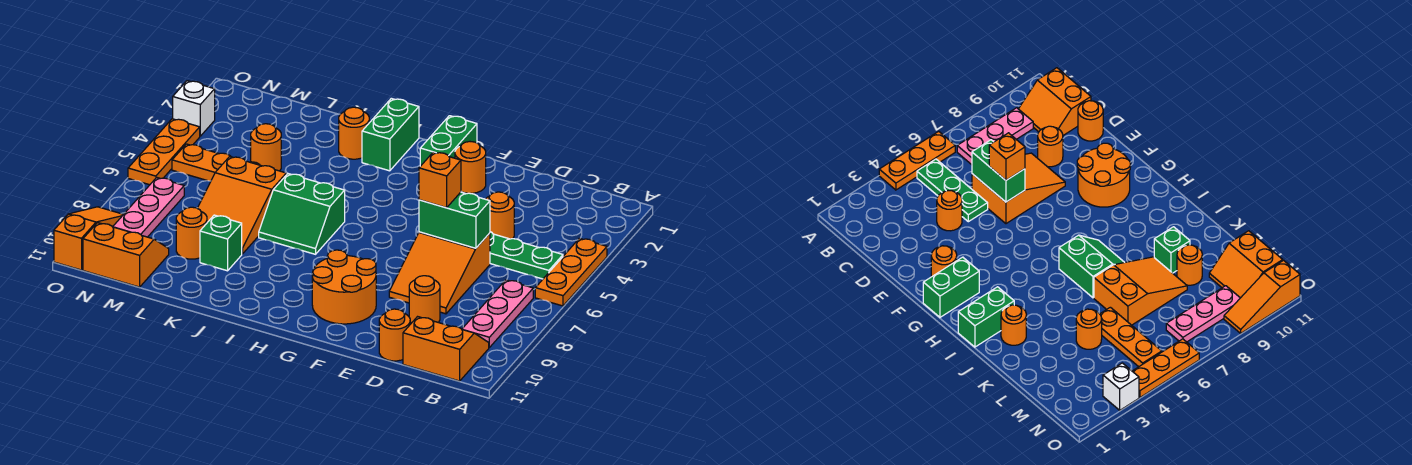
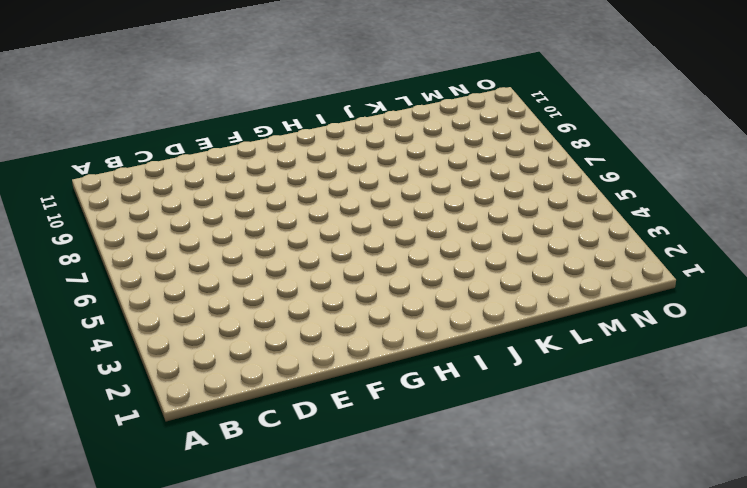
none -> orange 1x3 plate [535,238,607,306]
none -> green 1x3 plate [490,232,563,279]
none -> pink 1x3 plate [462,280,533,347]

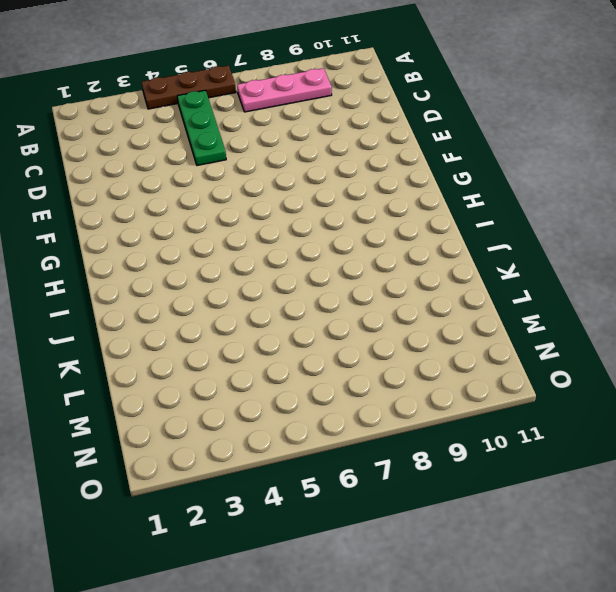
brown 1x3 plate [142,65,236,109] -> orange 1x3 plate [535,238,607,306]
none -> orange 2x2 slope [403,317,489,381]
none -> orange 1x1 round brick [486,192,514,239]
none -> orange 2x3 slope [389,232,490,314]

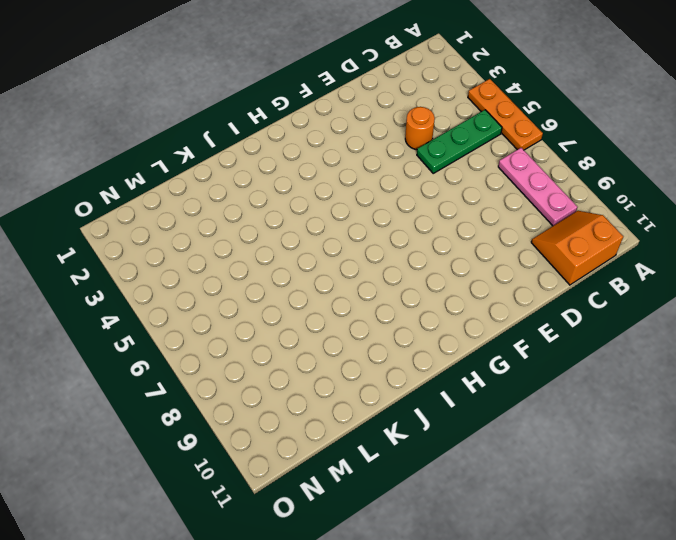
none -> orange 2x3 slope [389,232,490,314]
none -> orange 1x1 round brick [409,276,440,323]
none -> orange 1x1 round brick [379,309,410,361]

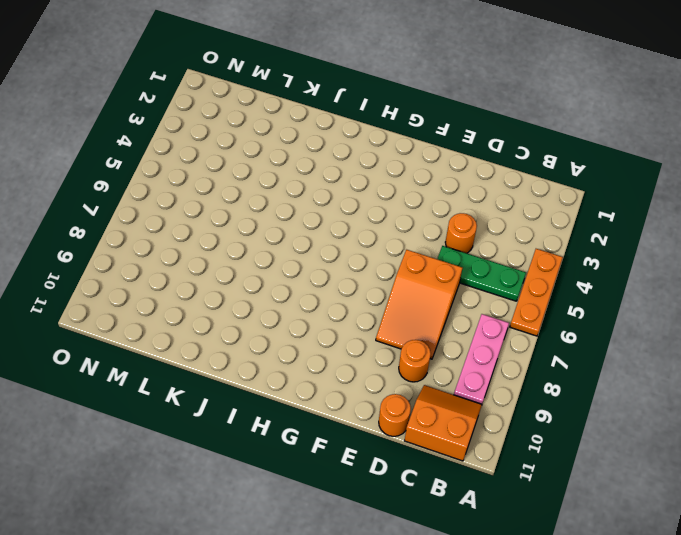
none -> orange 1x1 round brick [455,142,486,193]
none -> orange 2x2 round brick [312,250,376,324]
none -> green 1x2 brick [420,116,477,166]

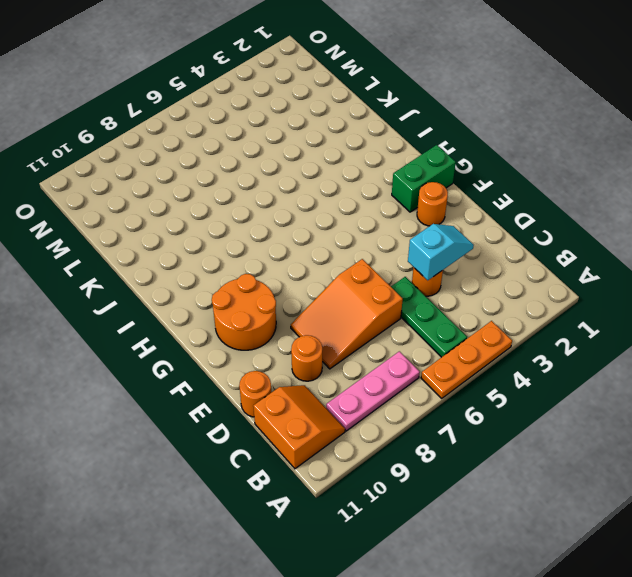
cyan 1x2 slope [408,224,474,280] -> none
none -> green 1x2 brick [362,98,419,171]
none -> green 2x2 slope [259,174,345,254]
none -> orange 1x1 round brick [339,107,369,159]

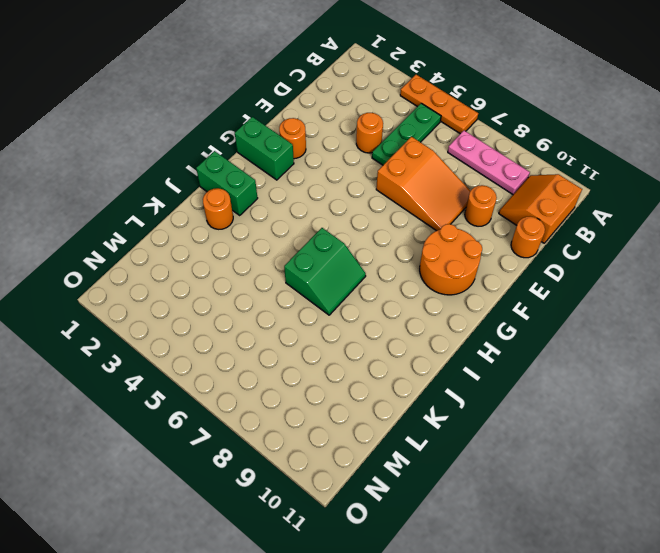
none -> orange 2x3 slope [197,157,286,254]
none -> green 1x1 brick [200,215,242,271]
none -> orange 1x1 round brick [251,124,281,171]

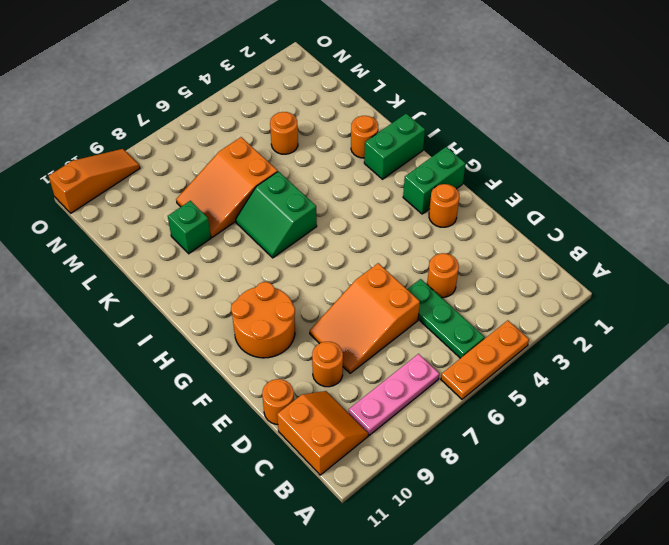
none -> orange 1x3 plate [172,144,259,181]
none -> orange 1x1 round brick [176,207,207,259]
none -> orange 2x2 slope [83,223,169,287]

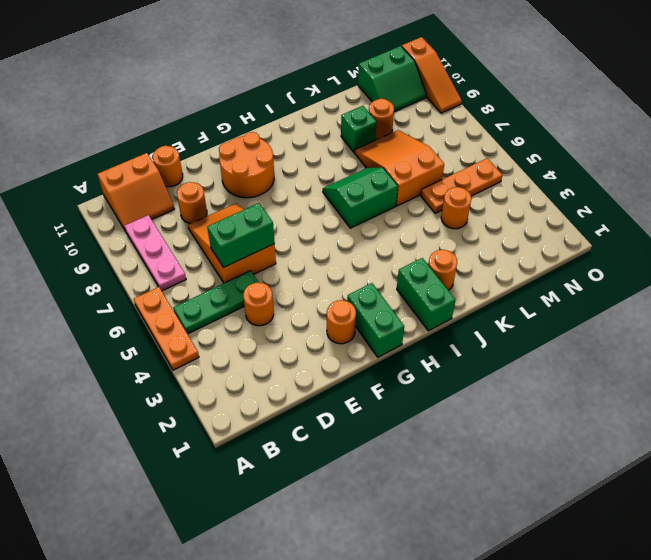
green 2x2 slope [358,46,426,112] -> orange 2x2 slope [83,223,169,287]
none -> pink 1x3 plate [113,177,184,237]
none -> white 1x1 brick [173,81,215,136]
none -> orange 1x3 plate [128,119,200,185]

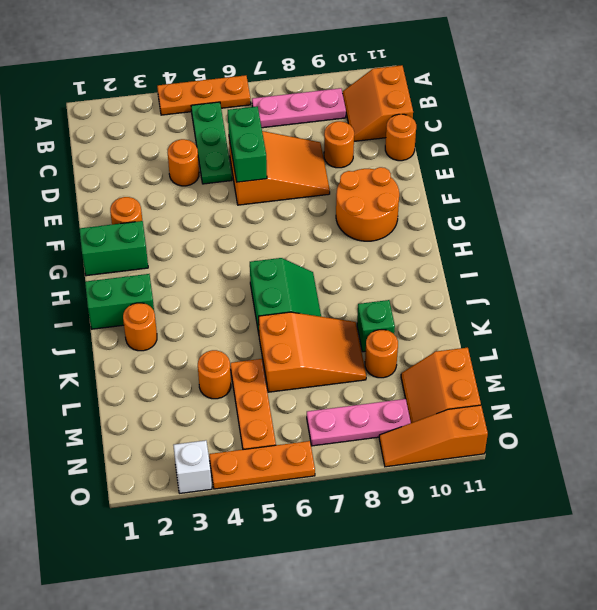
none -> orange 1x1 brick [419,152,461,208]

